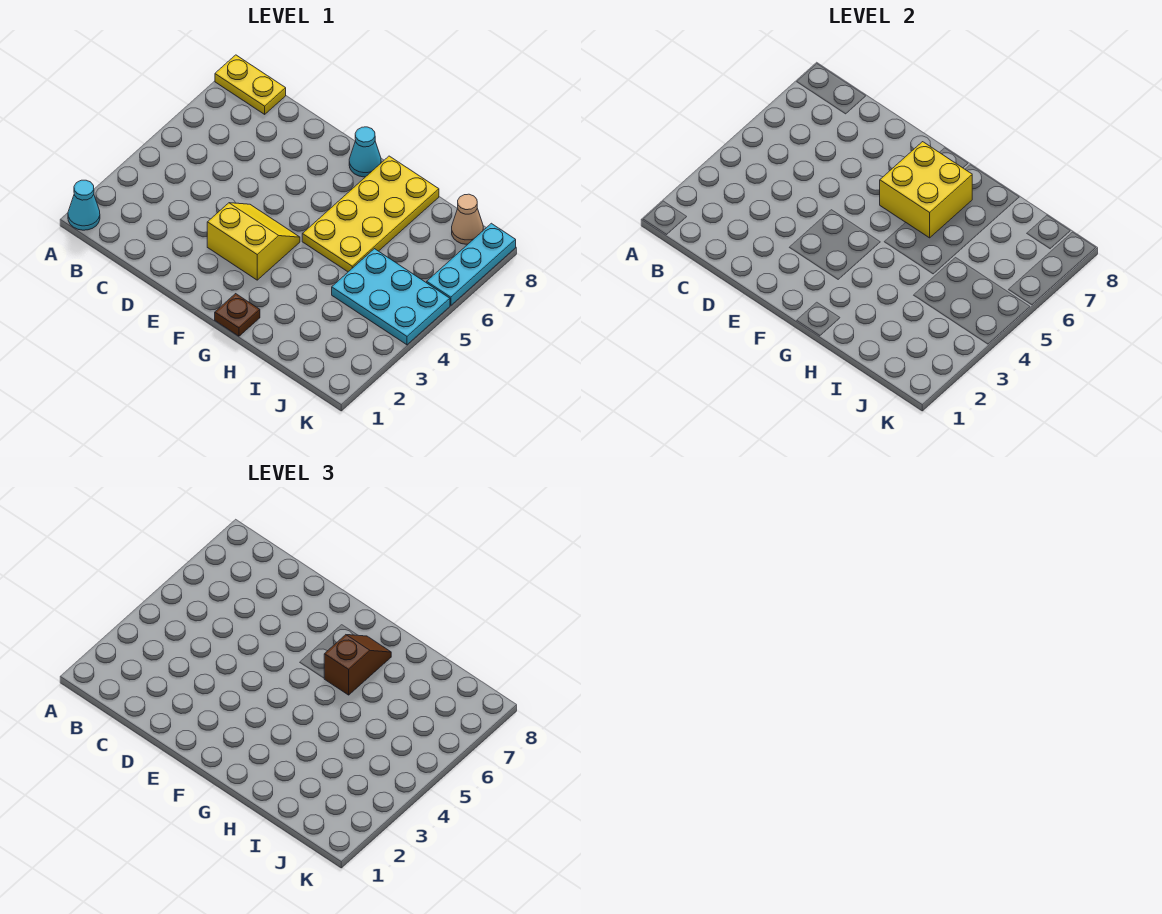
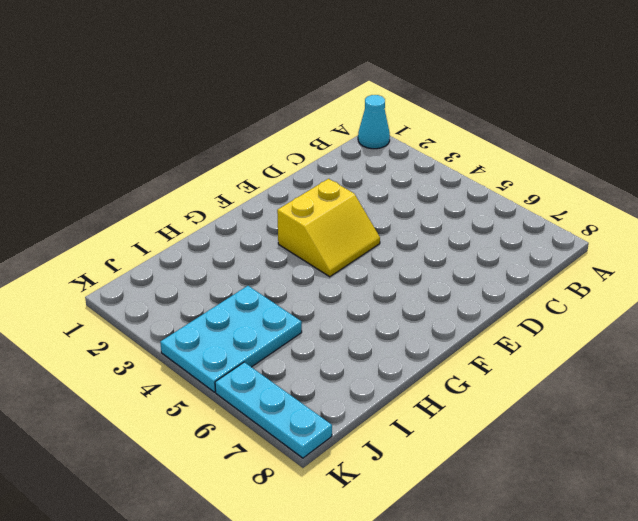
none -> yellow 1x2 plate [215,55,286,114]
none -> cyan 1x1 cone [349,127,381,177]

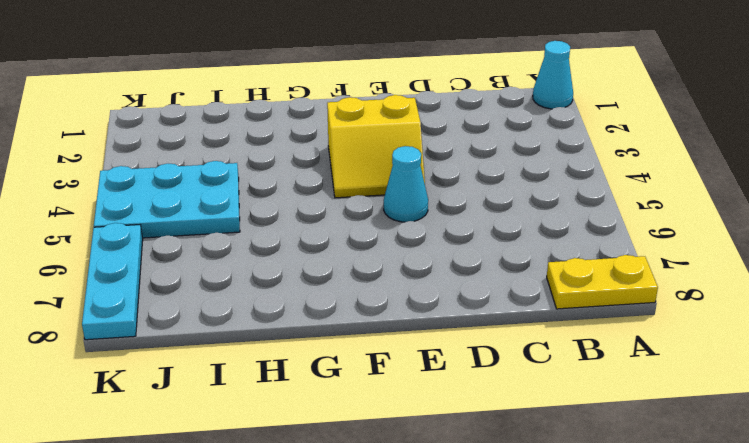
cyan 1x1 cone [384,146,428,222] -> cyan 1x1 cone moved to [349,127,381,177]
none -> brown 1x1 plate [215,294,260,336]
none -> yellow 2x4 plate [302,156,439,272]

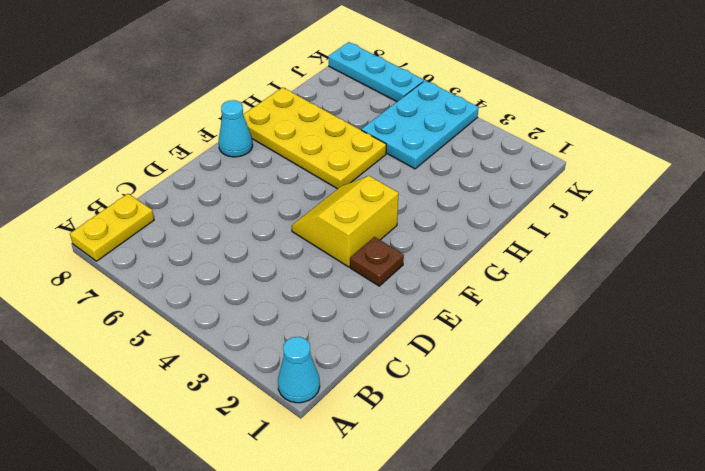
brown 1x1 plate [350,237,404,286] -> brown 1x1 plate moved to [215,294,260,336]
none -> tan 1x1 cone [452,194,483,244]
none -> yellow 2x2 brick [880,142,972,238]

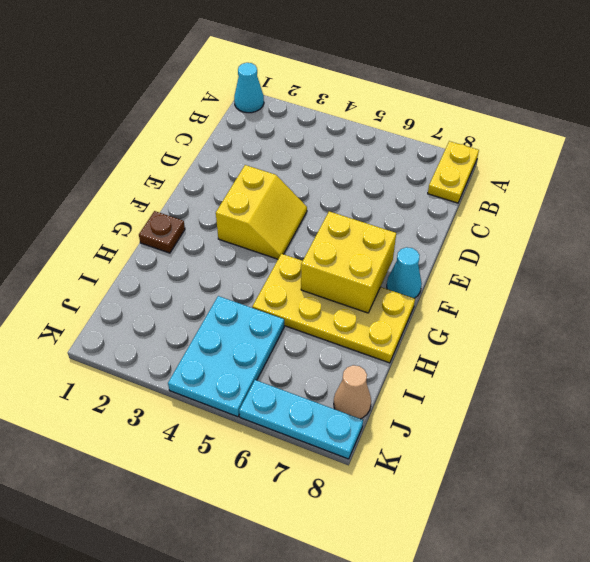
none -> brown 1x2 slope [324,635,391,695]

